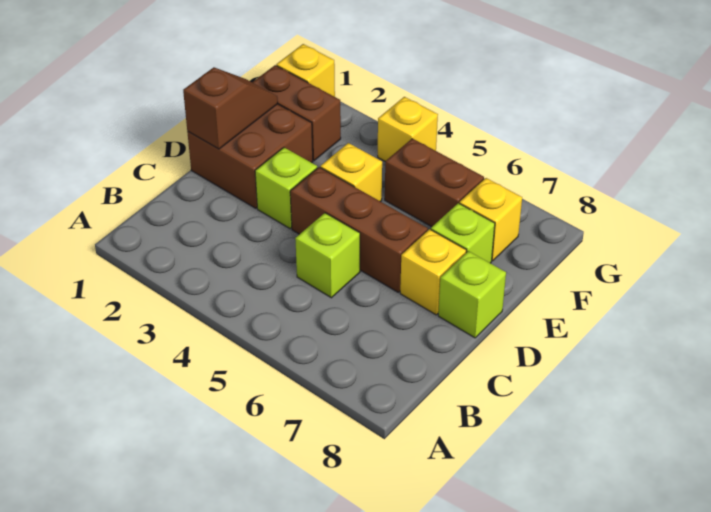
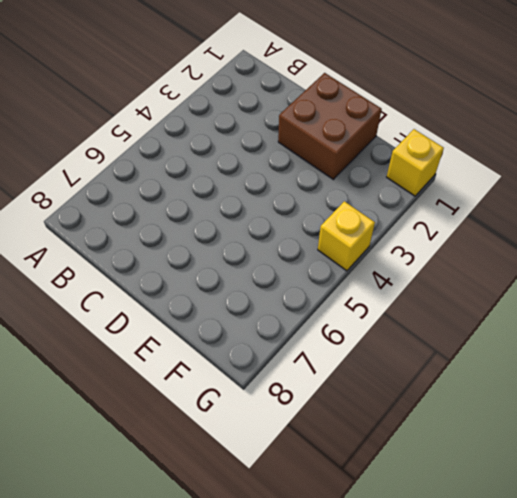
none -> lime 1x1 brick [295,213,360,298]
none -> lime 1x1 brick [255,148,317,229]
none -> brown 1x3 brick [290,167,428,292]

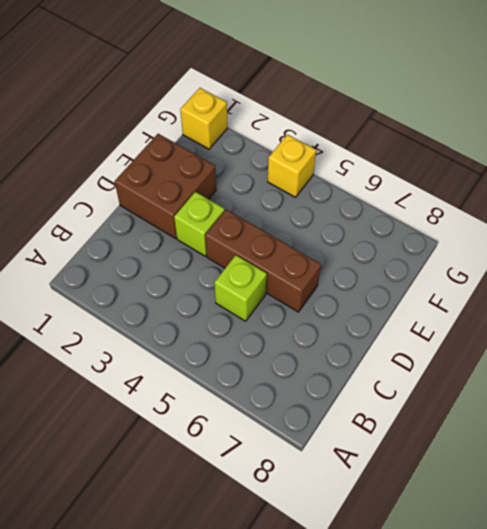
none -> yellow 1x1 brick [400,229,466,315]
none -> lime 1x1 brick [438,251,506,338]
none -> yellow 1x1 brick [320,143,382,202]

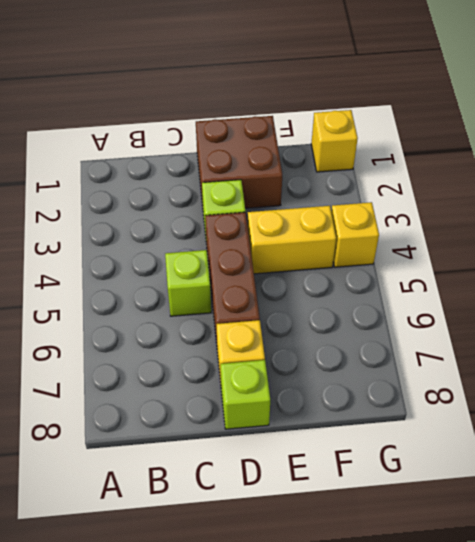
yellow 1x2 brick [248,206,336,274] -> yellow 1x1 brick [320,143,382,202]
none -> lime 1x1 brick [431,203,495,263]
none -> brown 1x2 brick [252,65,341,161]
none -> brown 1x2 brick [385,138,484,227]

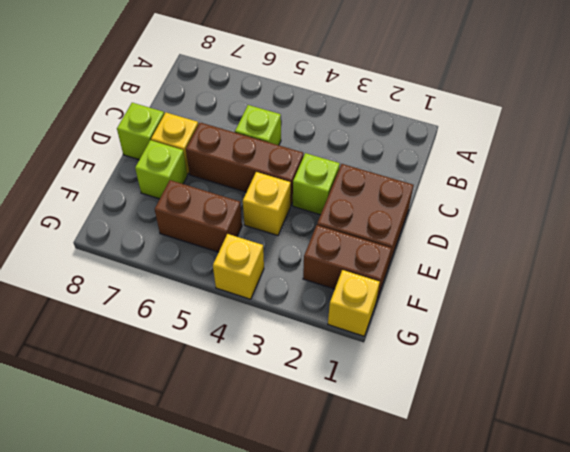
none -> yellow 1x1 brick [459,178,522,261]
none -> brown 1x2 slope [183,67,278,149]

